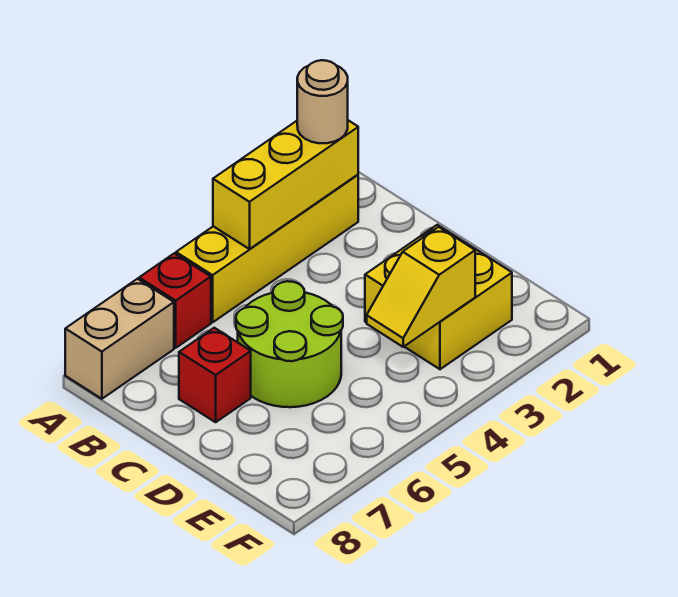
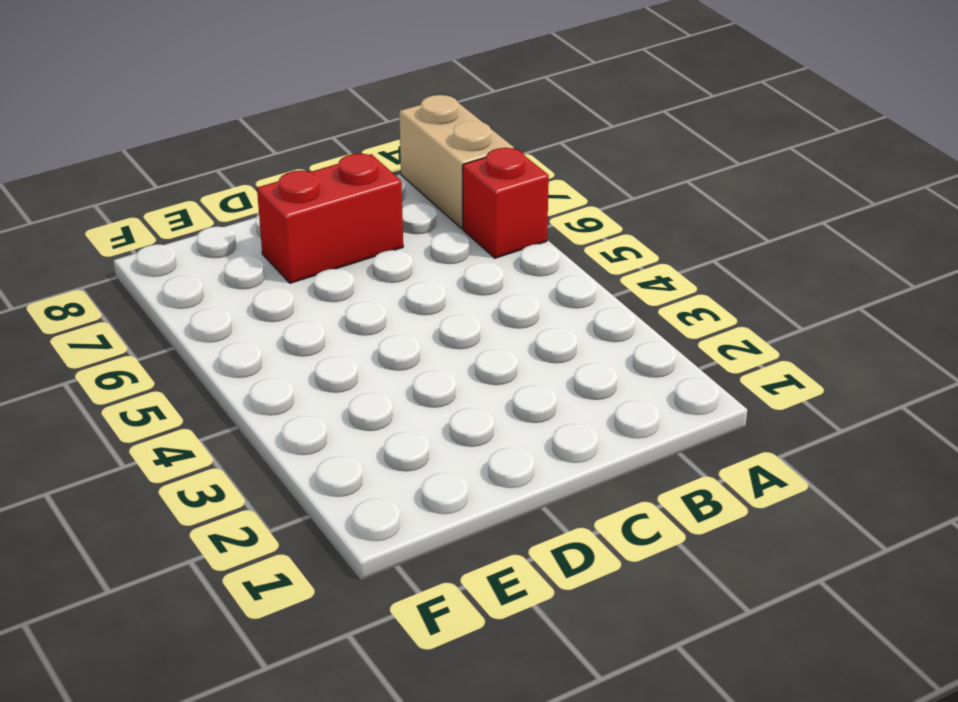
red 1x2 brick [257,154,403,283] -> red 1x1 brick [179,328,251,422]
none -> yellow 1x4 brick [176,175,358,322]
none -> lime 2x2 round brick [236,281,343,407]

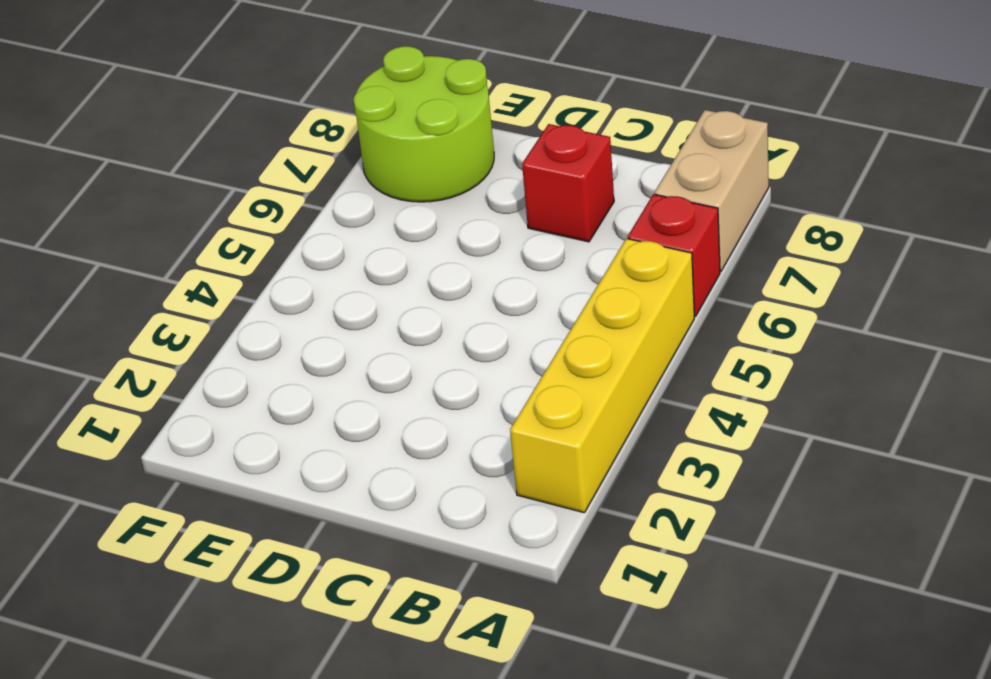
lime 2x2 round brick [354,46,494,202] -> lime 2x2 round brick moved to [236,281,343,407]
none -> yellow 2x2 brick [365,225,512,369]
none -> yellow 1x3 brick [213,120,358,249]

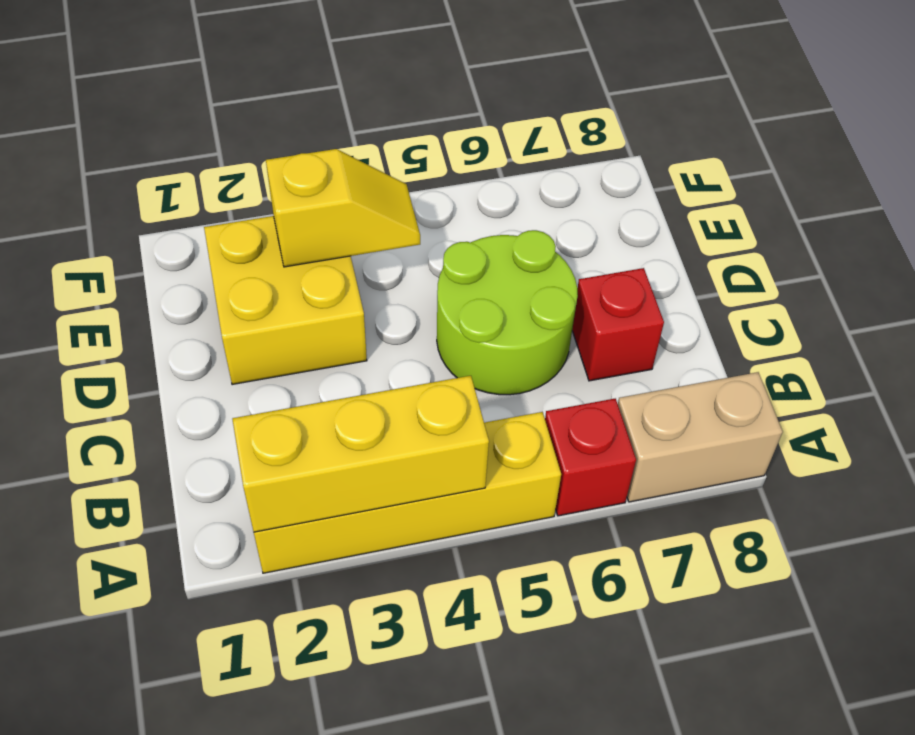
none -> tan 1x1 round brick [297,60,348,143]

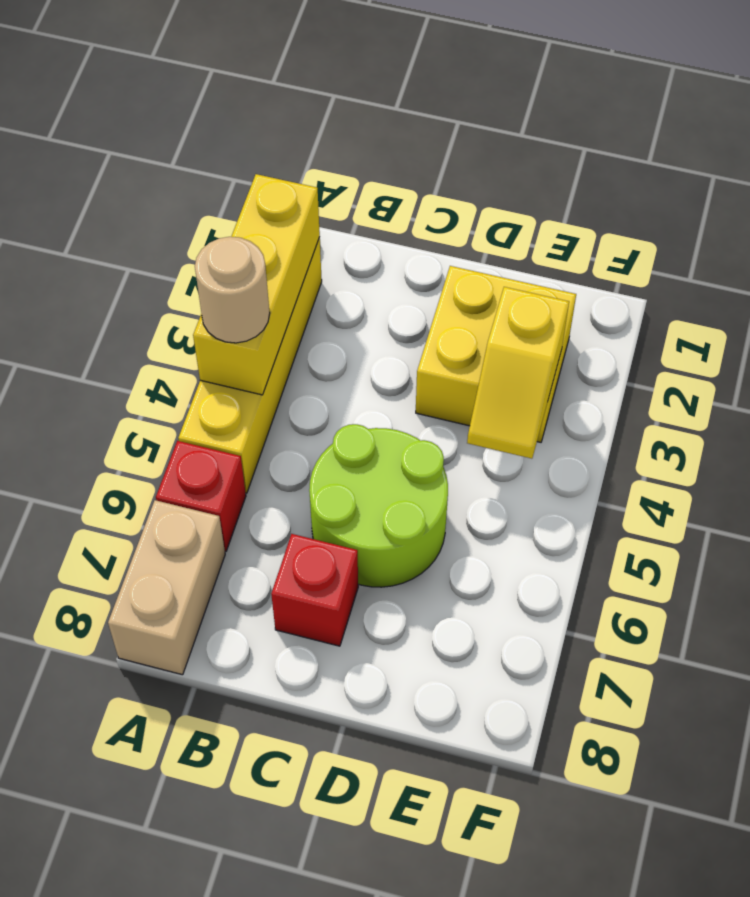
tan 1x1 round brick [195,237,270,343] -> tan 1x1 round brick moved to [297,60,348,143]

